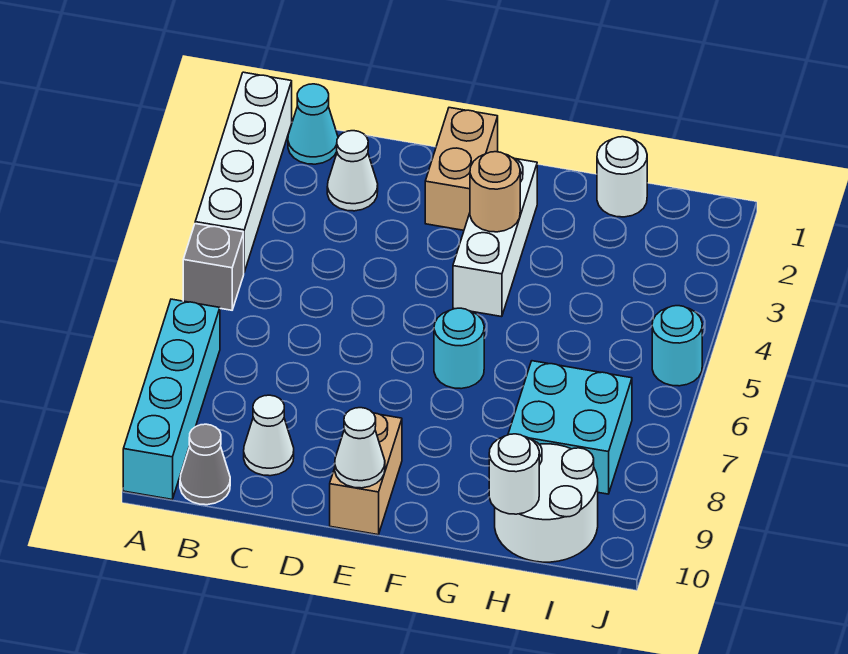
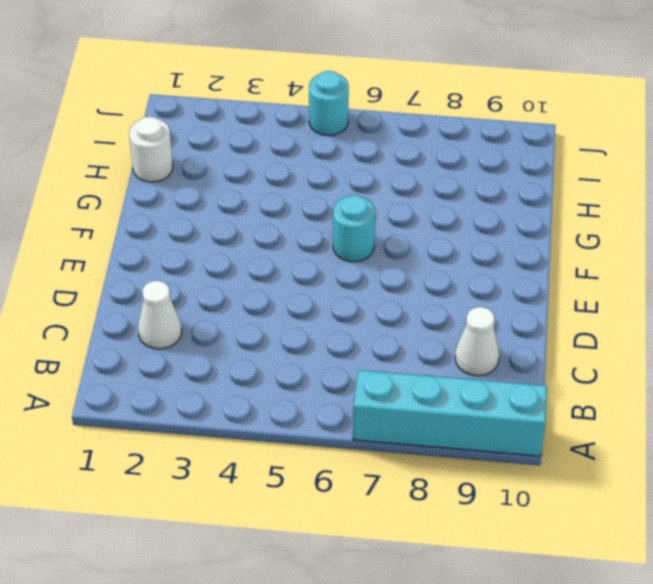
none -> white 1x4 brick [195,72,292,272]
none -> grey 1x1 brick [183,224,244,310]
none -> cyan 1x1 cone [288,84,338,164]

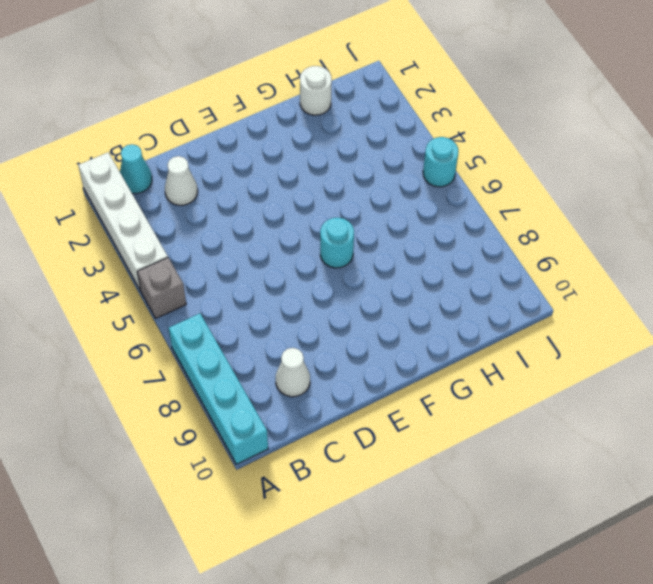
none -> grey 1x1 cone [180,424,230,505]
none -> tan 1x2 brick [425,108,498,230]
none -> tan 1x2 brick [330,413,402,535]

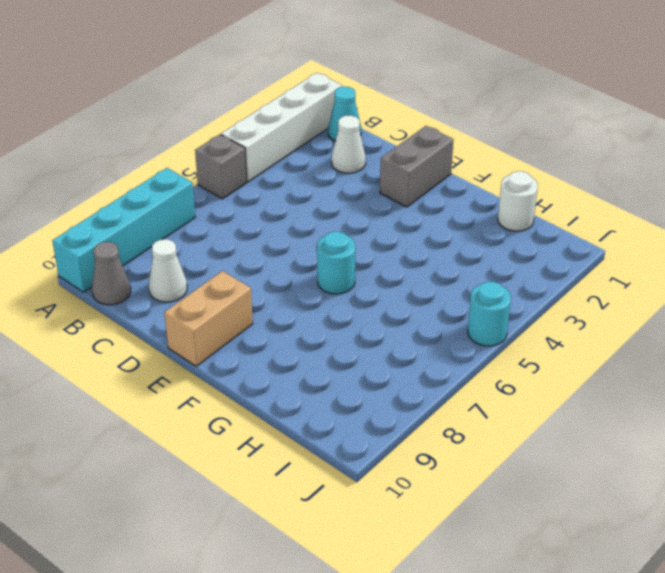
grey 1x2 brick [380,126,454,207] -> tan 1x2 brick [425,108,498,230]
none -> white 1x3 brick [453,158,537,317]
none -> cyan 2x2 brick [508,361,632,494]
none -> white 2x2 round brick [495,440,598,562]

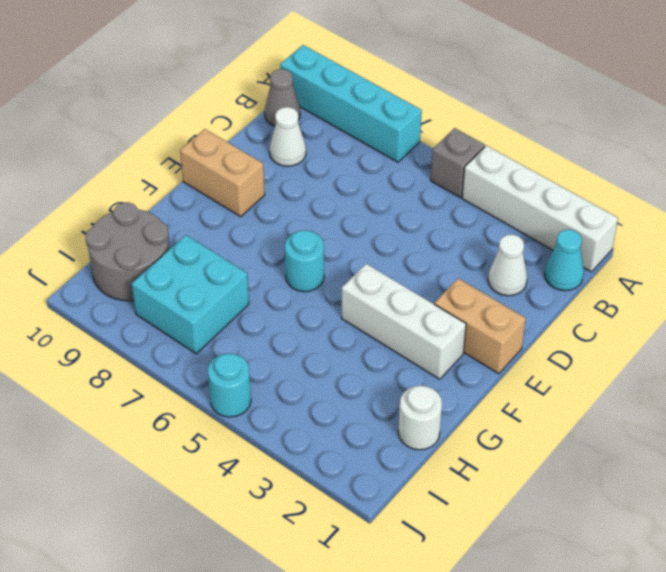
grey 2x2 round brick [85,202,169,301] -> white 2x2 round brick [495,440,598,562]
none -> white 1x1 cone [335,408,385,488]
none -> tan 1x1 round brick [470,152,520,232]
none -> white 1x1 round brick [489,434,539,514]

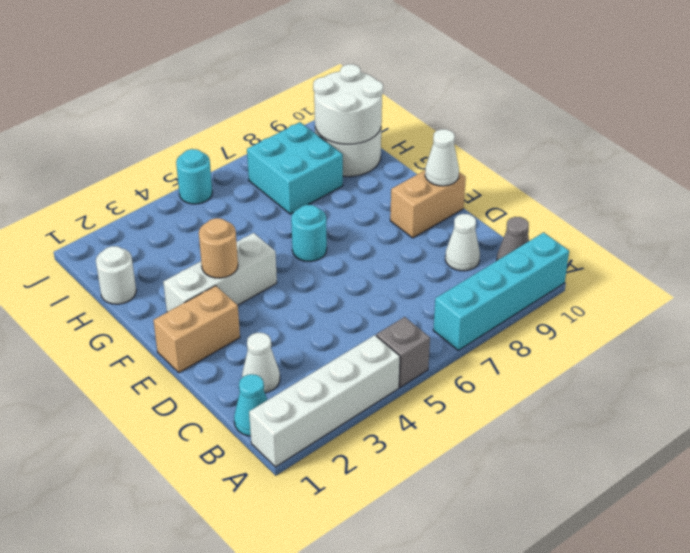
white 2x2 round brick [313,64,383,144] -> white 1x1 round brick [489,434,539,514]

